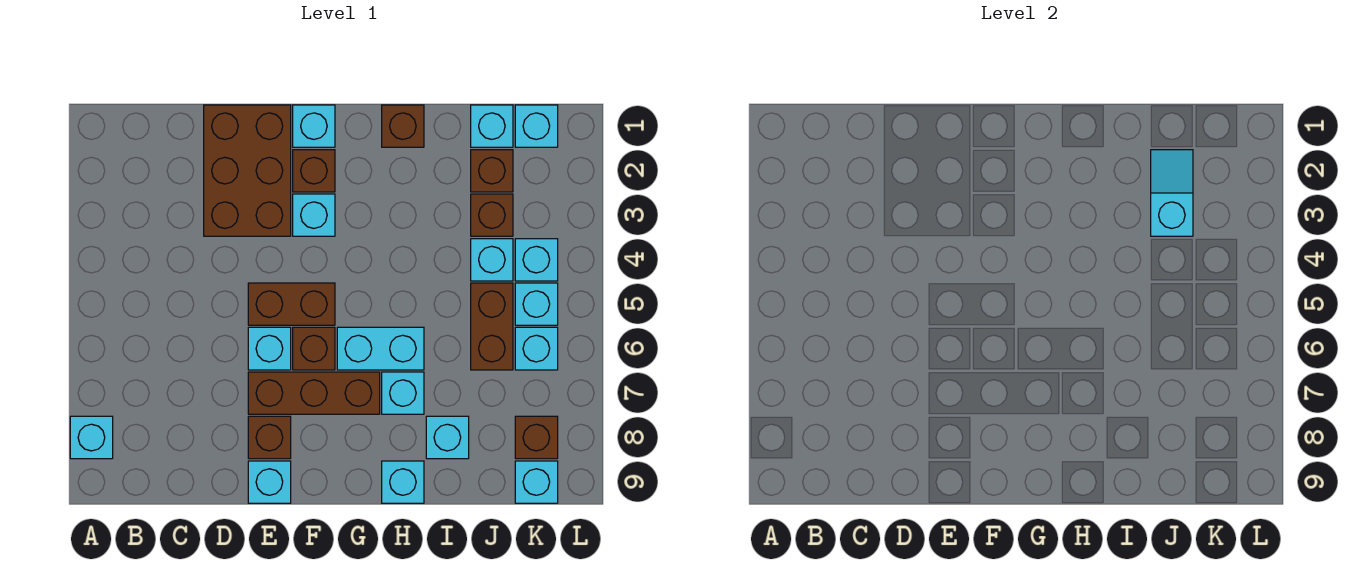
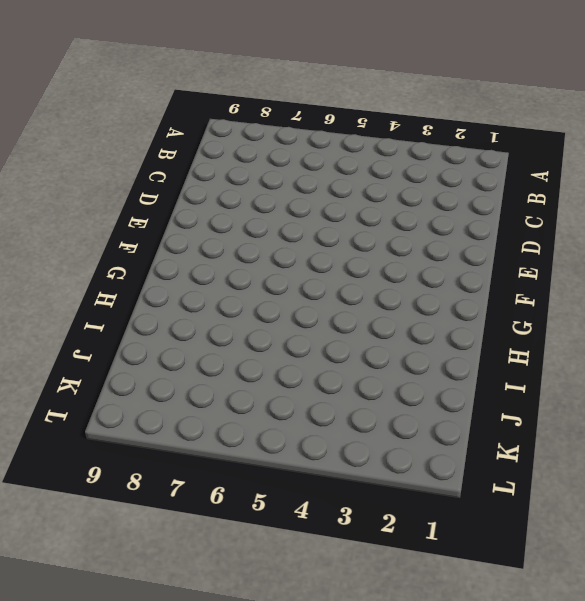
none -> cyan 1x1 brick [70,416,113,459]
none -> brown 2x3 brick [204,105,291,236]
none -> brown 1x2 brick [248,283,335,325]

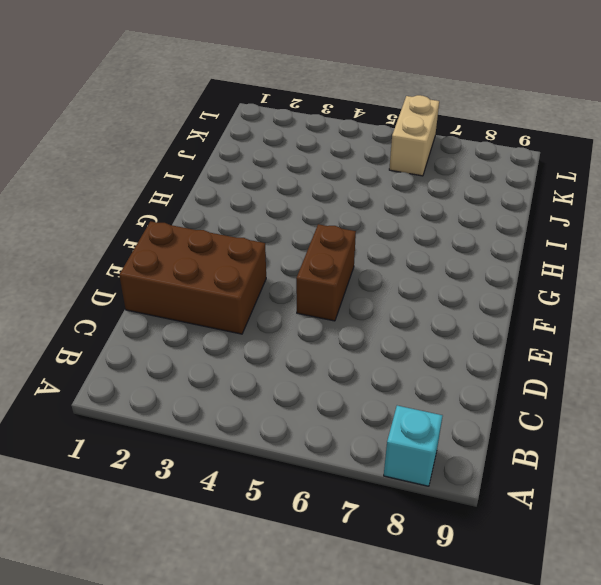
tan 1x2 brick [389,95,439,176] -> cyan 1x1 brick [515,327,558,370]
none -> cyan 1x1 brick [248,327,291,370]
none -> brown 1x3 brick [248,372,380,414]
none -> brown 1x1 brick [248,416,291,459]

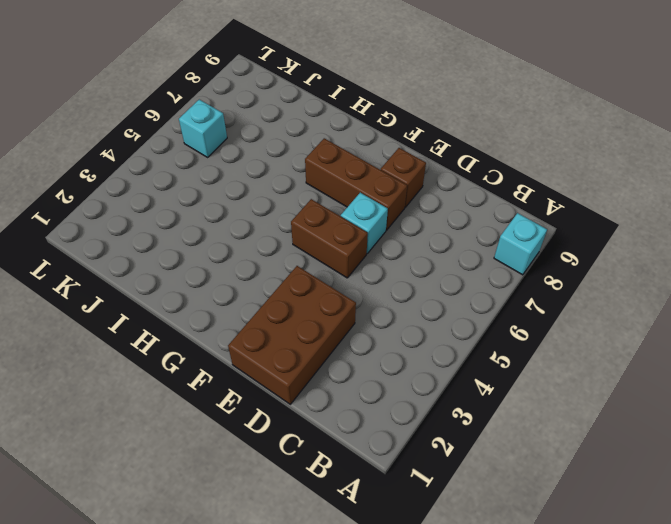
none -> cyan 1x1 brick [248,461,291,503]
none -> cyan 1x1 brick [293,105,335,147]
none -> brown 1x1 brick [293,150,335,192]

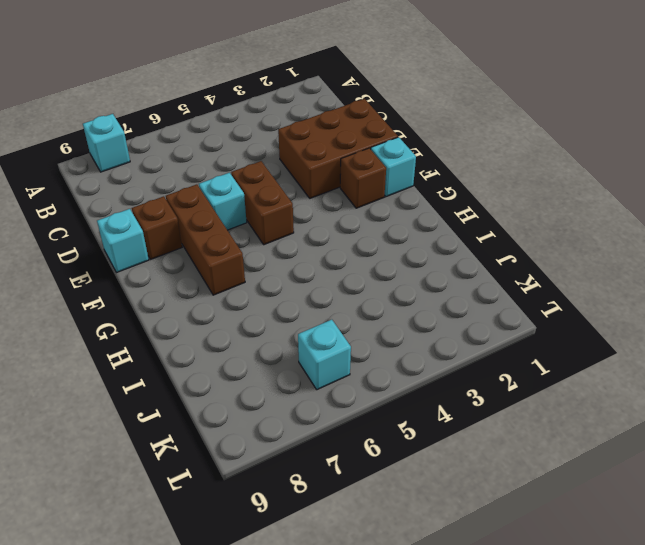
none -> cyan 1x1 brick [293,194,335,236]
none -> brown 1x1 brick [293,327,335,370]
none -> cyan 1x2 brick [337,327,424,370]

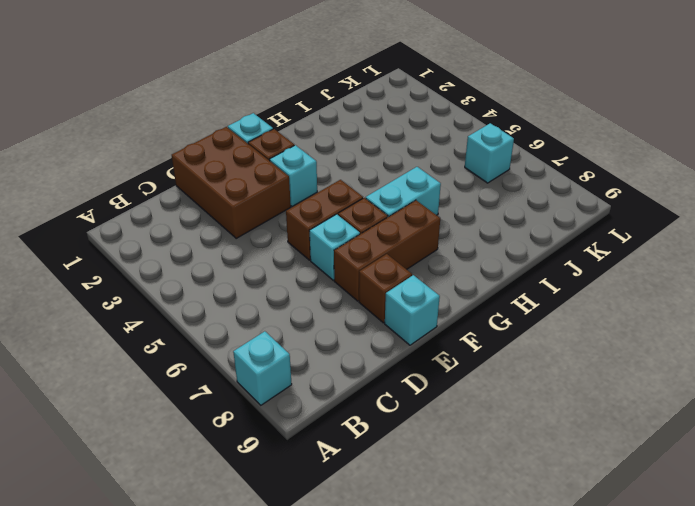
none -> brown 1x1 brick [382,105,424,147]
none -> cyan 1x1 brick [382,372,424,414]
none -> cyan 1x1 brick [382,461,424,503]

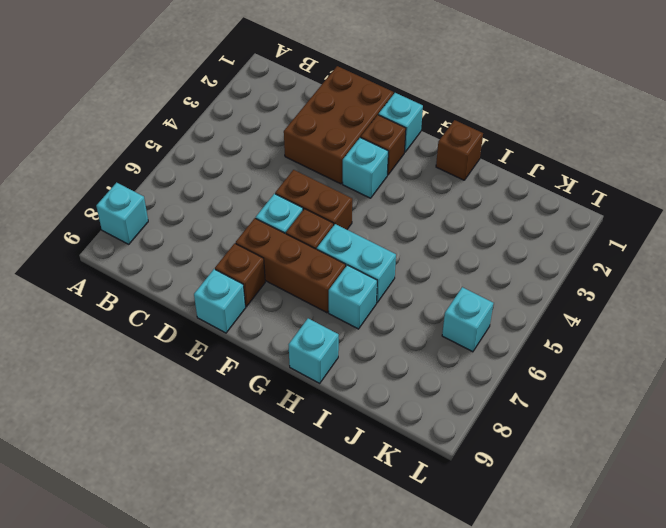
none -> cyan 1x1 brick [426,416,469,459]
none -> cyan 1x1 brick [471,105,513,147]
none -> brown 1x1 brick [471,150,513,192]

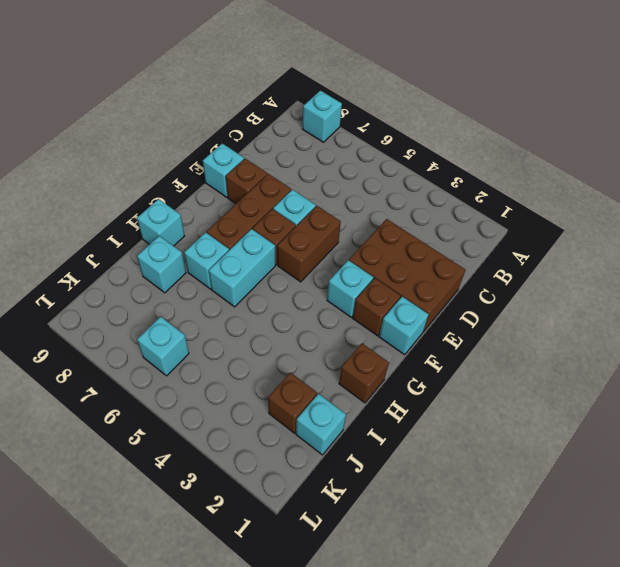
none -> brown 1x1 brick [471,194,513,236]
none -> cyan 1x1 brick [471,239,513,281]
none -> brown 1x2 brick [471,283,513,370]

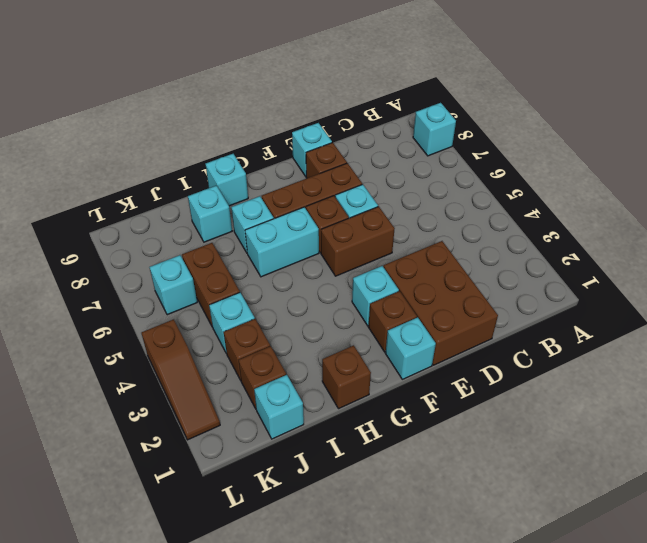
brown 1x3 slope [141,319,220,440] -> none
none -> cyan 1x1 brick [515,105,558,147]
none -> cyan 1x1 brick [515,239,558,281]
none -> cyan 1x1 brick [515,283,558,325]

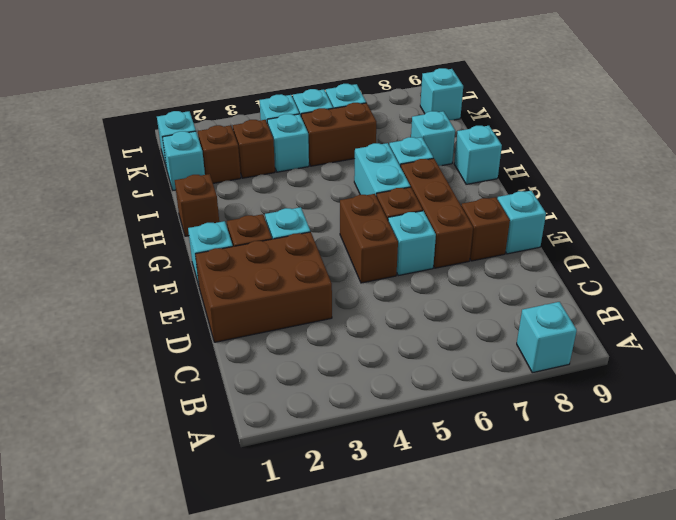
none -> brown 1x1 brick [515,416,558,459]
none -> cyan 1x2 slope [1151,150,1193,236]

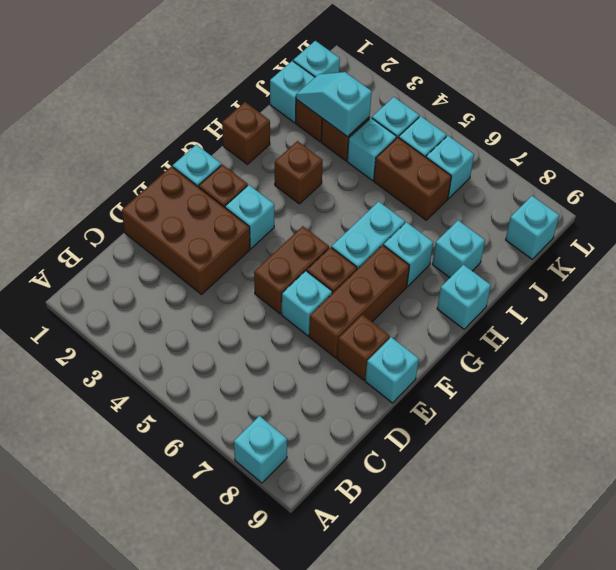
brown 1x1 brick [275,141,323,204] -> brown 1x1 brick moved to [515,416,558,459]

